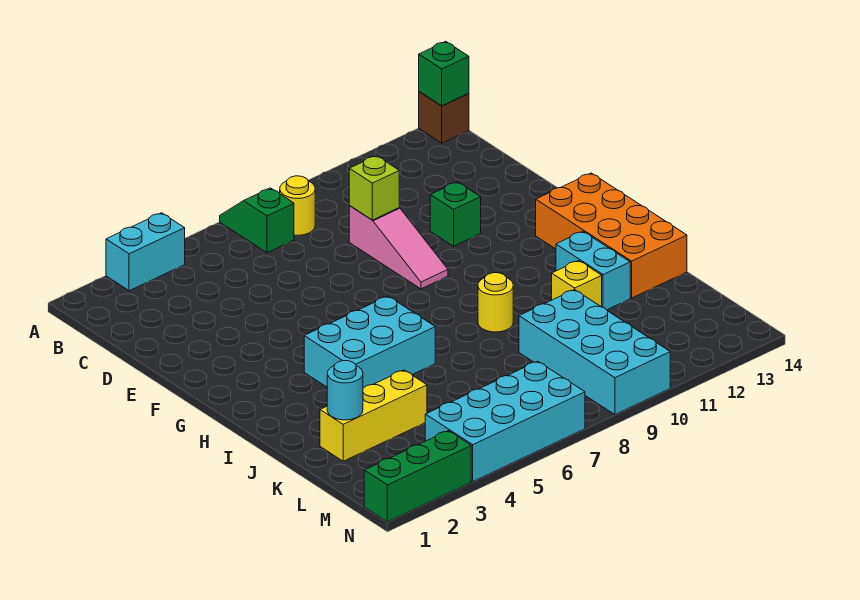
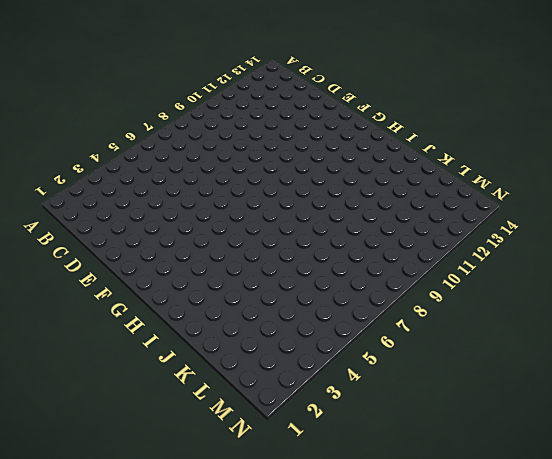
none -> cyan 1x2 brick [106,213,185,291]
none -> green 1x2 slope [220,188,294,253]
none -> brown 1x1 brick [419,92,469,143]

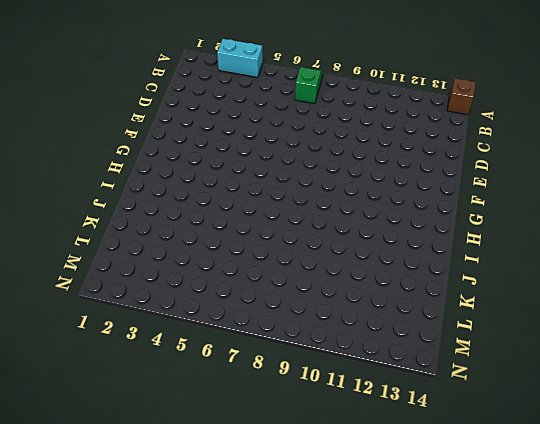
none -> yellow 1x1 round brick [279,176,315,235]
none -> pink 1x3 slope [349,206,448,289]
none -> green 1x1 brick [430,182,481,246]

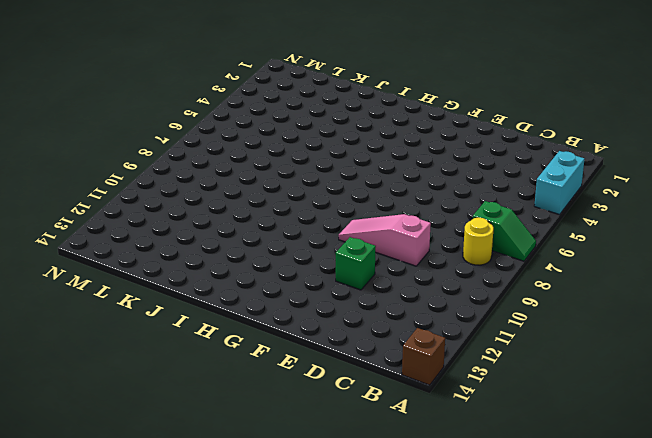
none -> orange 2x4 brick [536,173,687,298]
none -> cyan 2x3 brick [304,296,435,388]
none -> yellow 1x1 round brick [478,273,513,332]

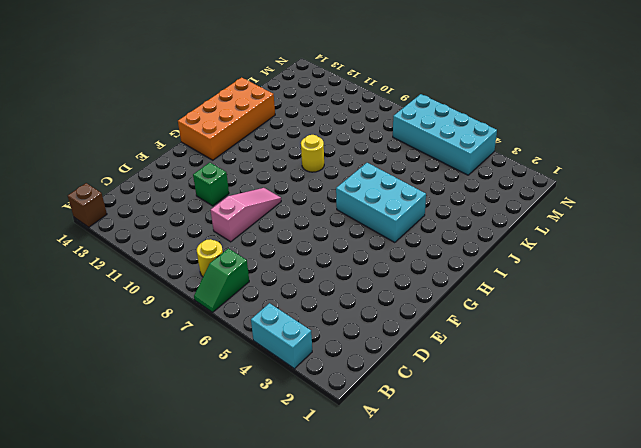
none -> cyan 1x2 brick [556,231,630,310]
none -> yellow 1x1 brick [552,260,602,307]
none -> yellow 1x3 brick [320,370,427,461]

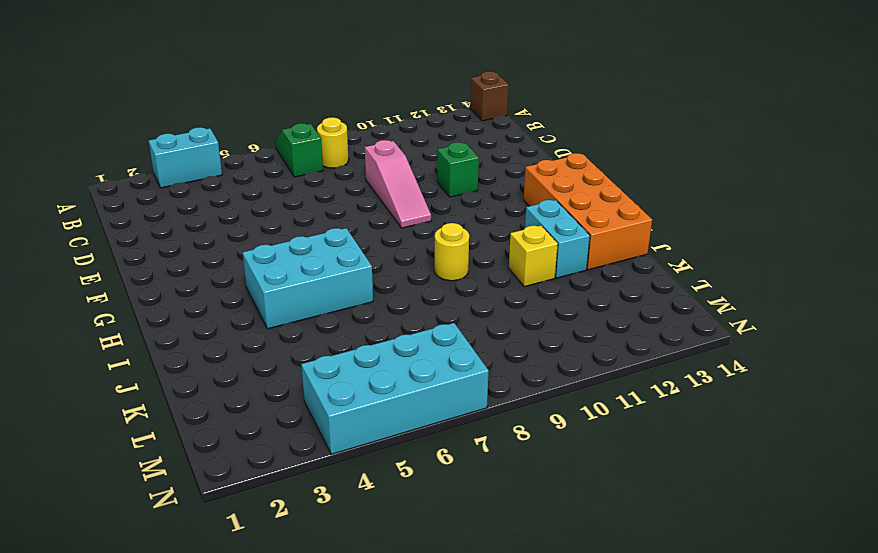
none -> yellow 1x3 brick [320,370,427,461]
none -> cyan 2x4 brick [519,290,670,415]
none -> green 1x3 brick [364,431,471,522]

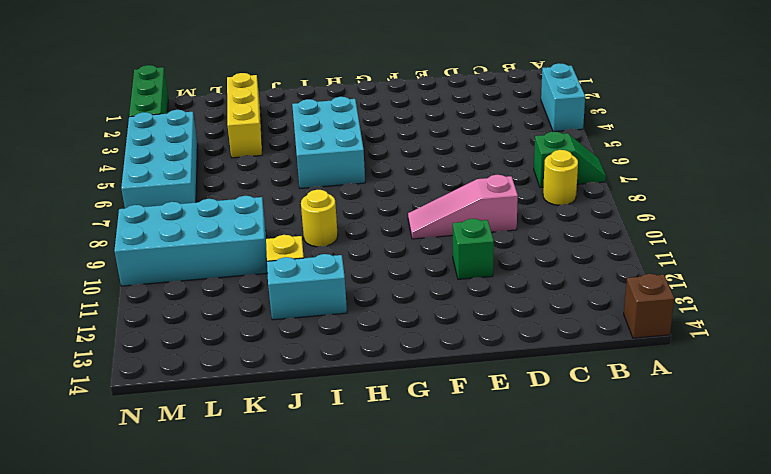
none -> orange 2x4 brick [536,173,687,298]
none -> green 1x1 brick [419,41,469,106]
none -> lime 1x1 brick [349,156,399,220]

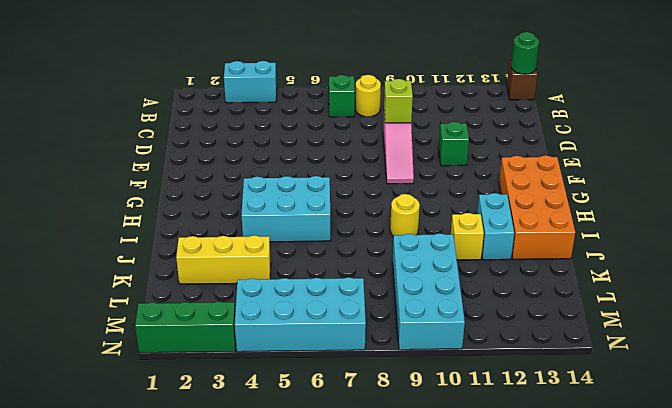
green 1x1 round brick [511,32,539,74] -> green 1x1 brick [419,41,469,106]
none -> cyan 1x1 round brick [327,361,363,420]

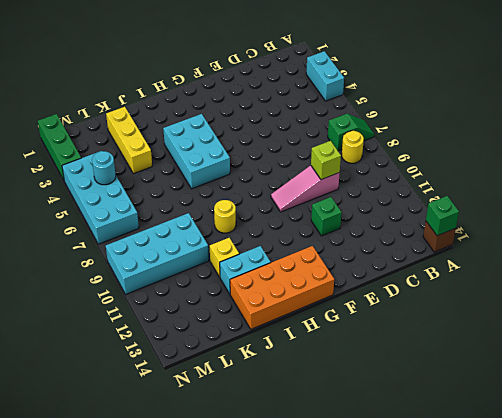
cyan 1x1 round brick [92,151,116,185] -> cyan 1x1 round brick moved to [327,361,363,420]

